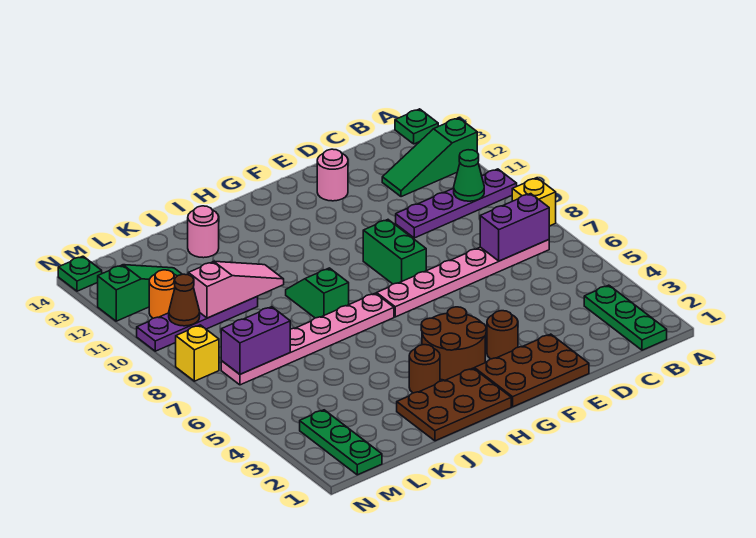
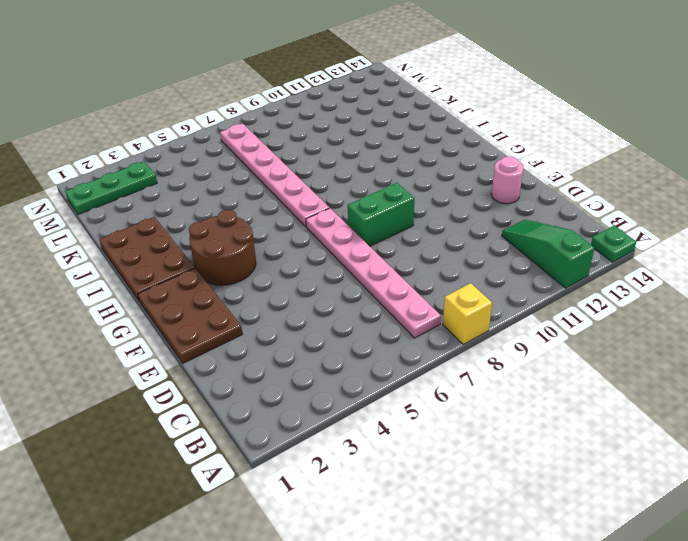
none -> purple 1x4 plate [396,169,517,238]
none -> green 1x3 plate [584,285,667,350]
none -> brown 1x1 round brick [487,311,518,359]

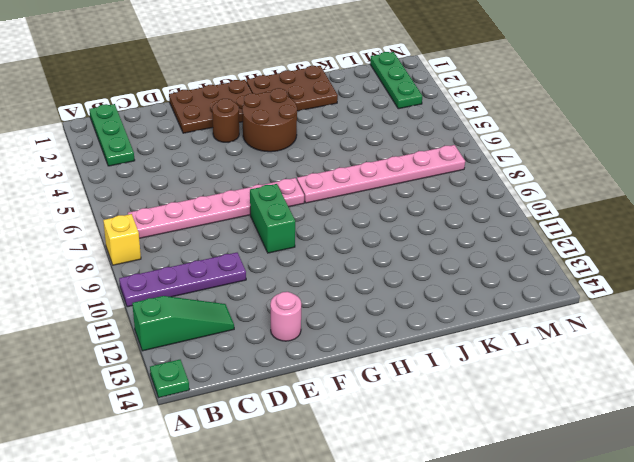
none -> brown 1x1 round brick [409,345,440,393]
none -> green 1x2 slope [286,268,349,318]
none -> pink 1x1 round brick [188,206,219,258]

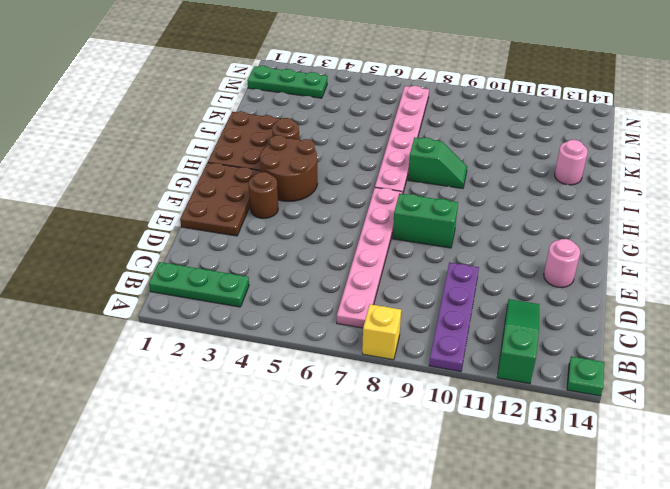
none -> purple 1x4 plate [137,297,258,351]
none -> green 1x3 slope [98,265,182,321]
none -> orange 1x1 round brick [149,270,177,318]

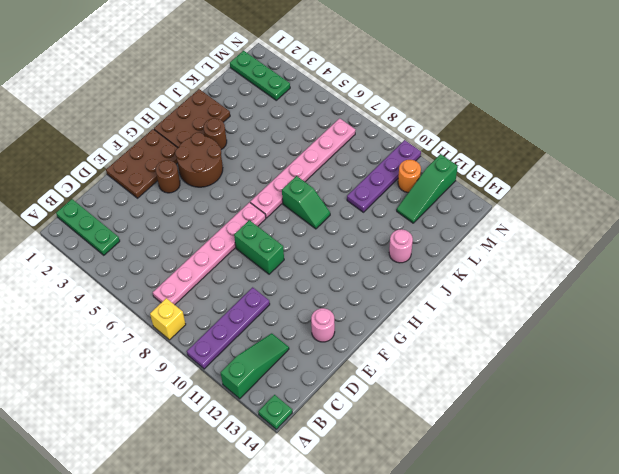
none -> yellow 1x1 brick [176,325,219,381]
none -> green 1x1 plate [58,256,102,291]
none -> purple 1x2 brick [480,194,549,261]

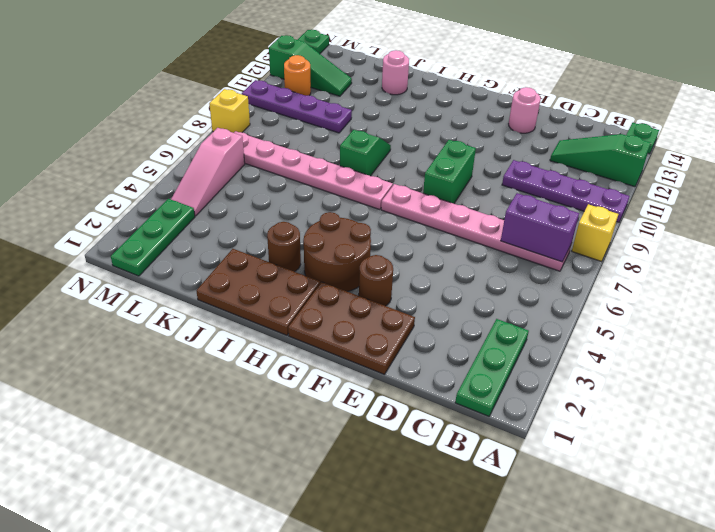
pink 1x3 slope [171,128,245,216] -> pink 1x3 slope turned to [188,261,284,318]
none -> green 1x1 cone [454,150,484,201]
none -> purple 1x2 brick [221,307,290,374]
none -> brown 1x1 cone [169,274,200,326]

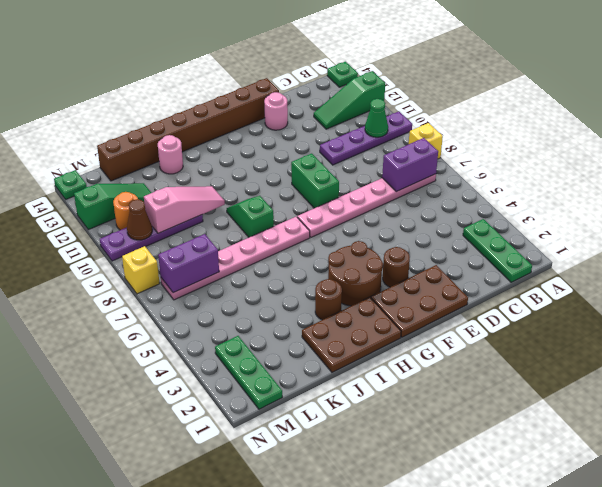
brown 1x8 brick [97,78,279,181] -> none

